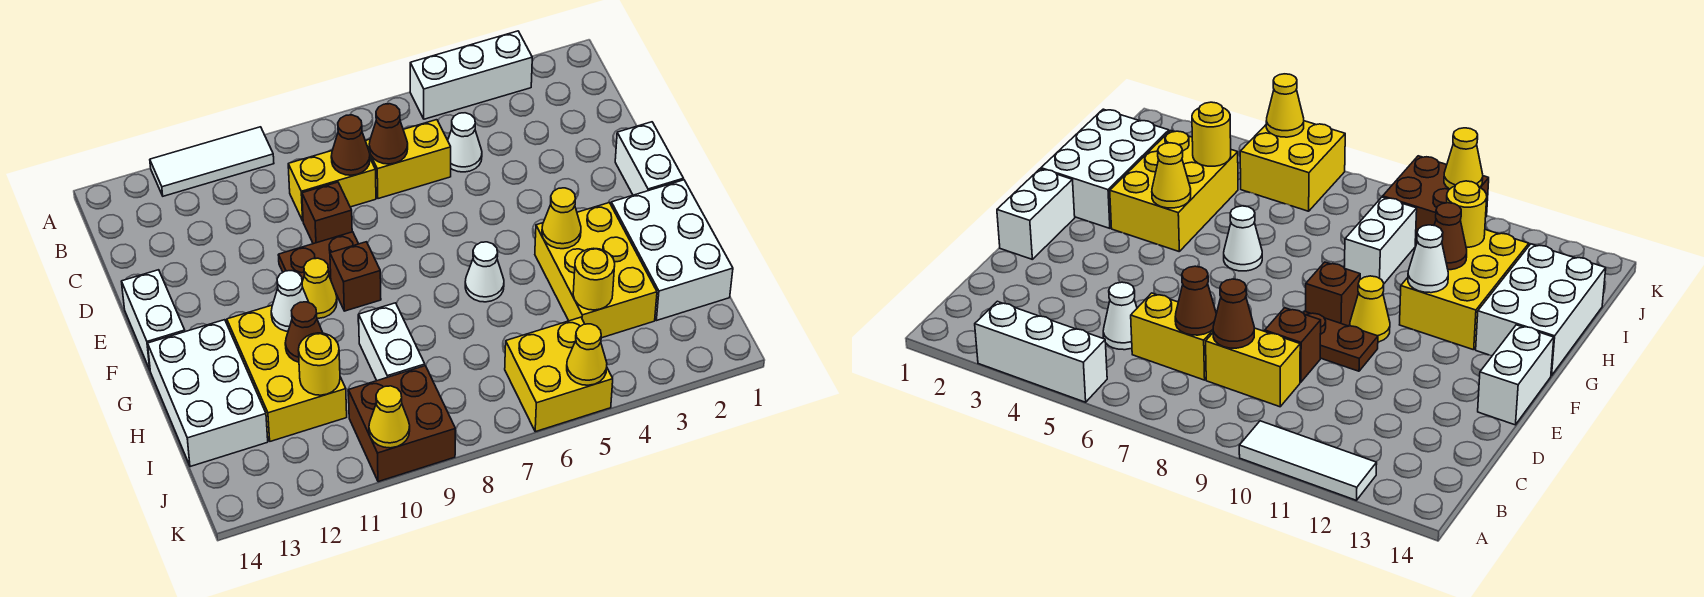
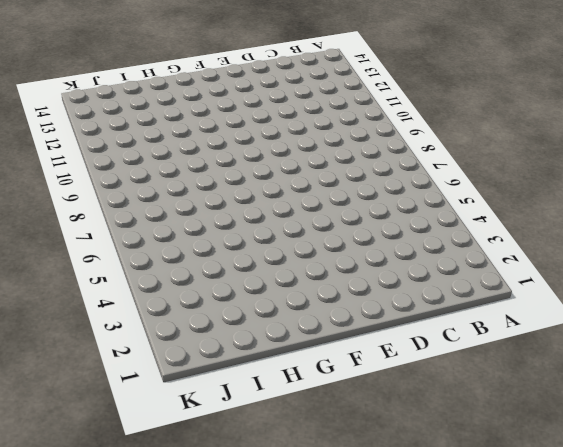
none -> white 1x3 brick [410,31,532,119]
none -> white 1x3 tile [150,127,274,196]
none -> white 1x1 cone [448,113,482,172]

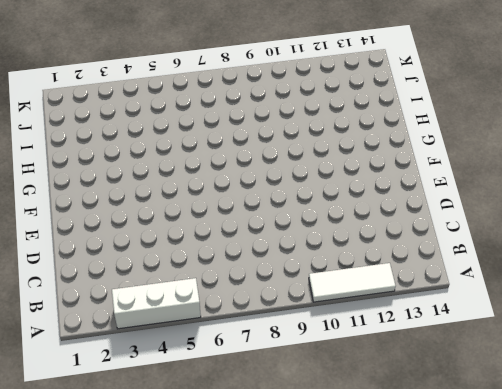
none -> white 1x1 cone [448,113,482,172]
none -> yellow 1x2 brick [366,120,451,199]
none -> yellow 1x2 brick [288,151,376,221]

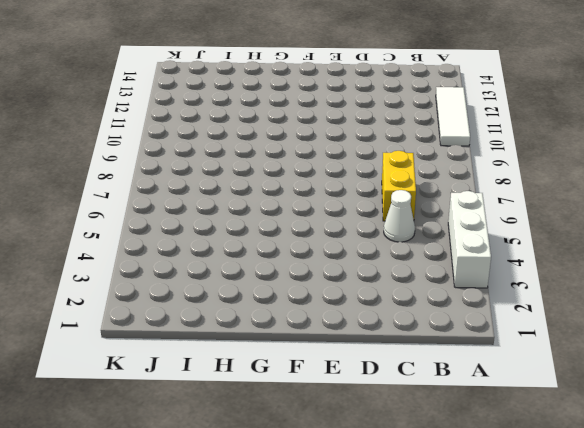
none -> yellow 1x2 brick [288,151,376,221]
none -> brown 1x1 brick [302,182,352,244]
none -> white 1x2 brick [615,122,683,195]

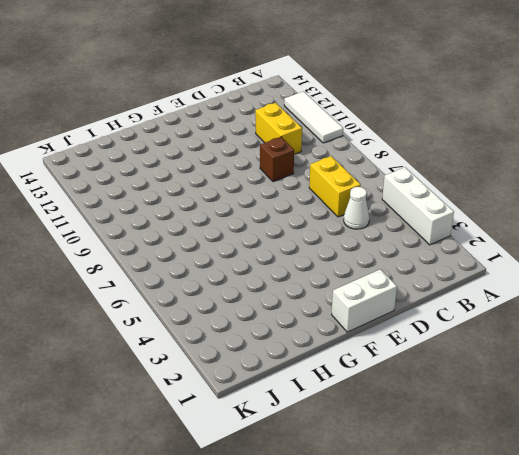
yellow 1x2 brick [255,103,302,154] -> yellow 1x2 brick moved to [288,151,376,221]
none -> brown 1x2 plate [278,232,358,281]
none -> white 1x2 brick [121,270,185,369]
none -> brown 1x1 brick [330,242,381,311]

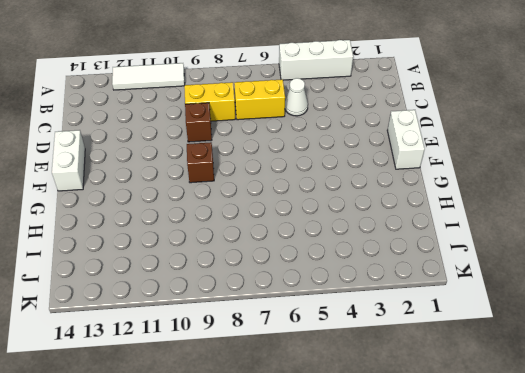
none -> brown 1x2 plate [278,232,358,281]
none -> yellow 1x1 cone [302,258,337,318]
none -> white 2x3 brick [611,180,733,321]

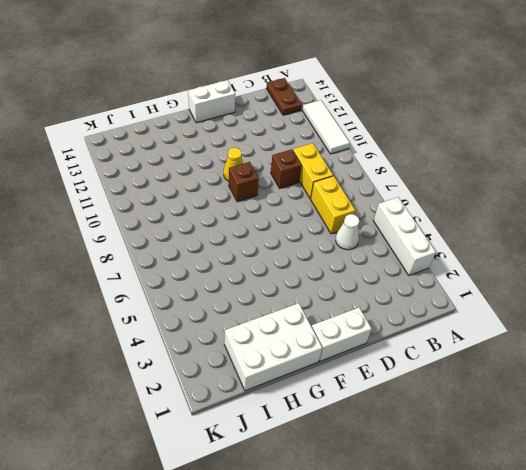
brown 1x2 plate [266,78,302,115] -> brown 1x2 plate moved to [278,232,358,281]
none -> yellow 2x3 brick [535,203,657,338]
none -> white 1x1 cone [465,242,504,302]
none -> yellow 2x3 brick [227,305,347,441]

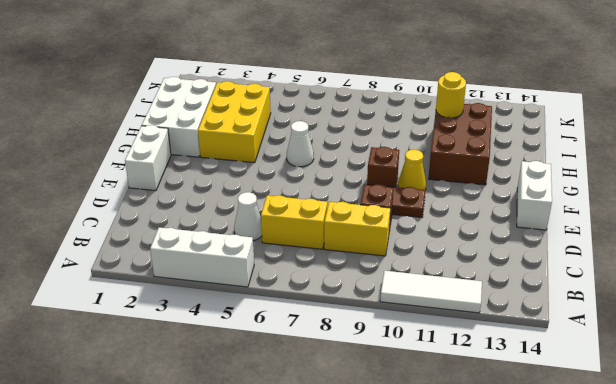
brown 2x3 brick [429,103,492,185] -> yellow 2x3 brick [227,305,347,441]
none -> white 2x3 brick [148,320,268,467]
none -> white 1x2 brick [359,303,425,381]
none -> yellow 2x2 brick [505,317,613,432]

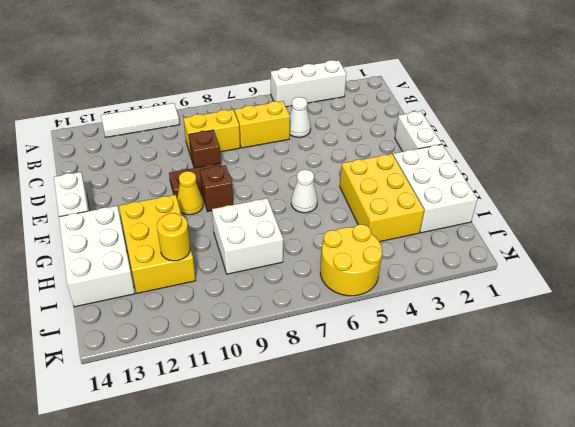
white 2x2 brick [212,198,283,274] -> white 1x2 brick [359,303,425,381]
yellow 2x2 round brick [320,224,382,296] -> yellow 2x2 brick [505,317,613,432]
none -> brown 2x2 brick [348,366,455,482]
none -> brown 1x1 cone [369,104,408,164]
none -> brown 1x1 cone [331,115,370,175]

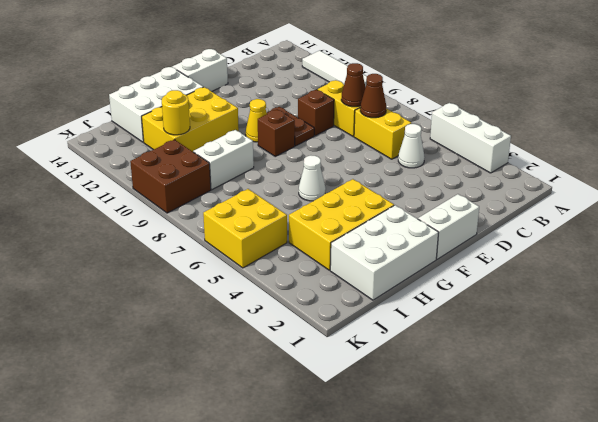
none -> yellow 1x1 cone [542,188,581,249]
none -> white 1x1 cone [271,271,309,331]
none -> brown 1x1 cone [285,302,323,362]

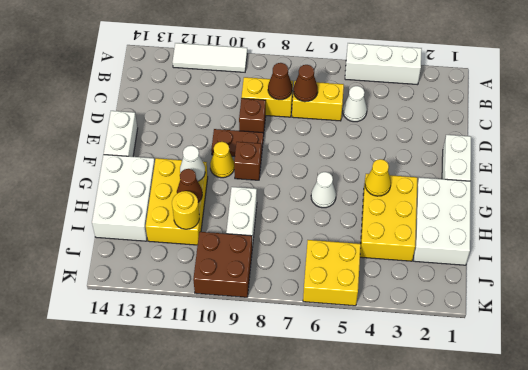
none -> yellow 1x1 round brick [573,248,615,310]
none -> yellow 1x1 cone [567,324,607,385]
none -> yellow 1x1 cone [369,386,410,448]

